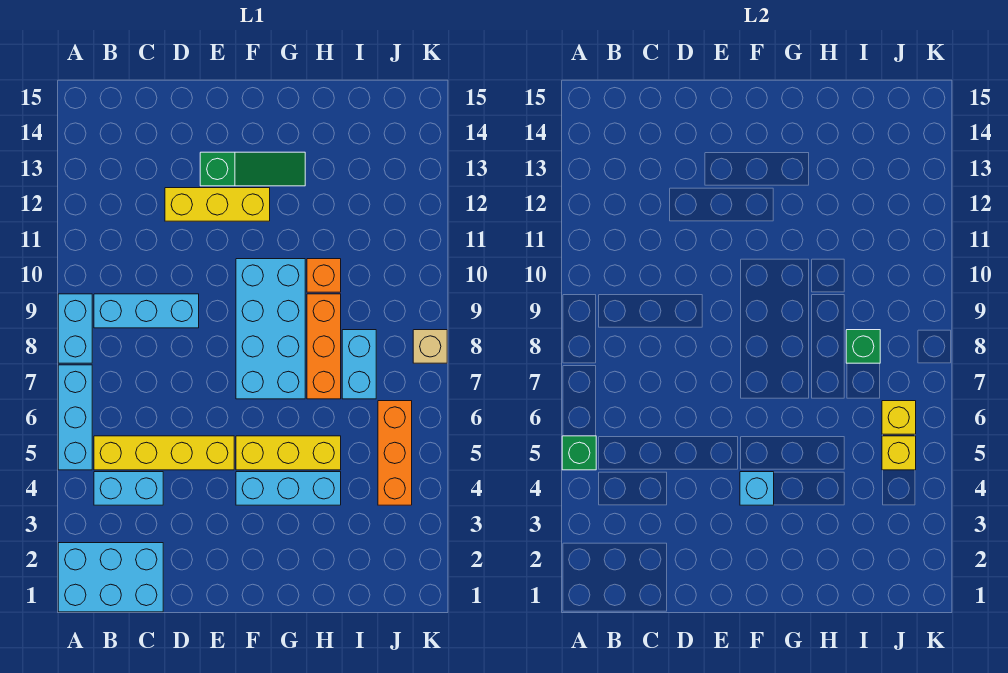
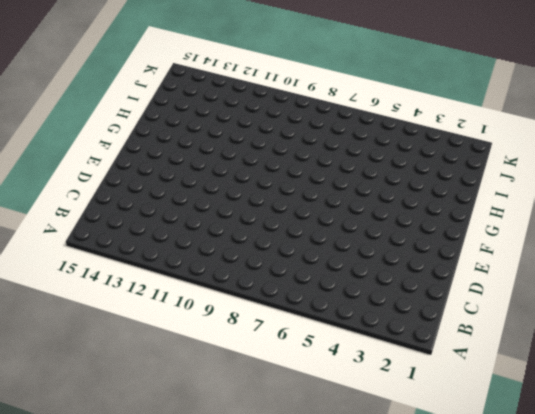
none -> cyan 2x3 brick [58,543,163,612]
none -> cyan 1x3 brick [58,365,92,470]
none -> cyan 1x2 brick [58,294,92,363]

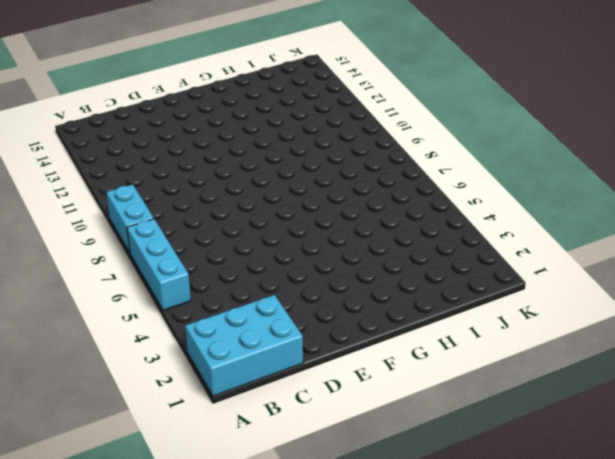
none -> cyan 1x2 brick [94,472,163,505]
none -> yellow 1x4 brick [94,436,234,470]
none -> cyan 1x3 brick [94,294,199,328]

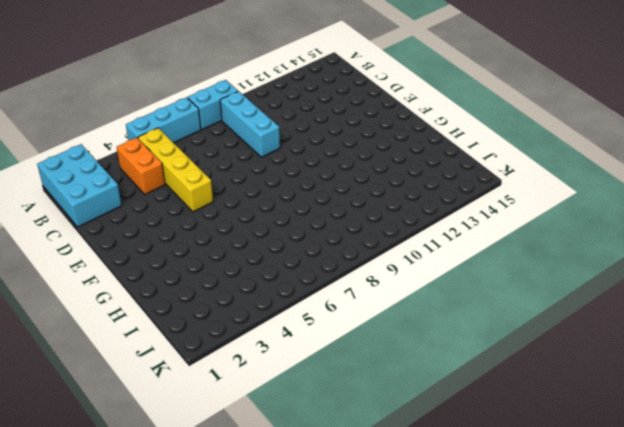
orange 1x2 brick [117,138,165,194] -> cyan 1x2 brick [94,472,163,505]
none -> yellow 1x3 brick [165,188,270,221]
none -> green 1x3 slope [200,152,305,186]
none -> cyan 1x3 brick [236,472,341,505]

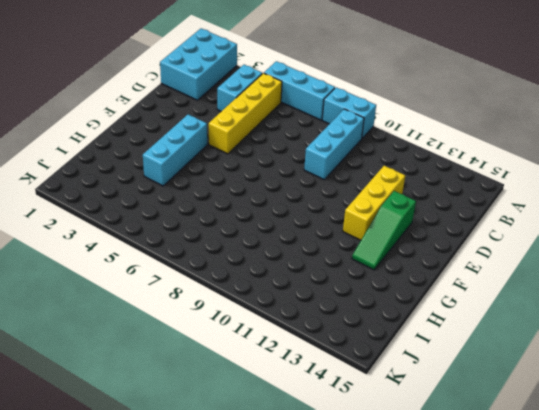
none -> yellow 1x3 brick [236,436,341,470]
none -> cyan 2x4 brick [236,259,305,399]
none -> orange 1x3 brick [307,294,341,399]

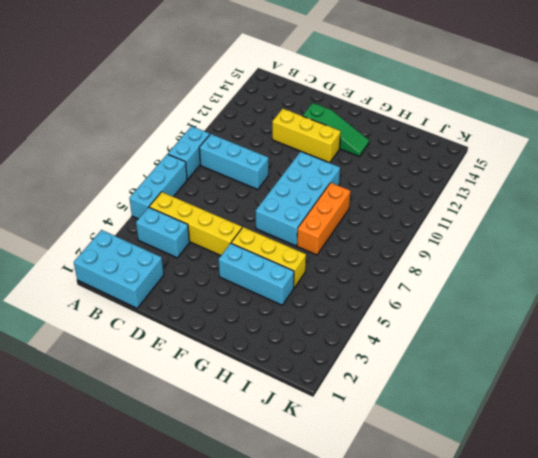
none -> orange 1x1 brick [307,259,341,292]
none -> cyan 1x2 brick [342,330,376,399]
none -> orange 1x3 brick [378,401,412,505]

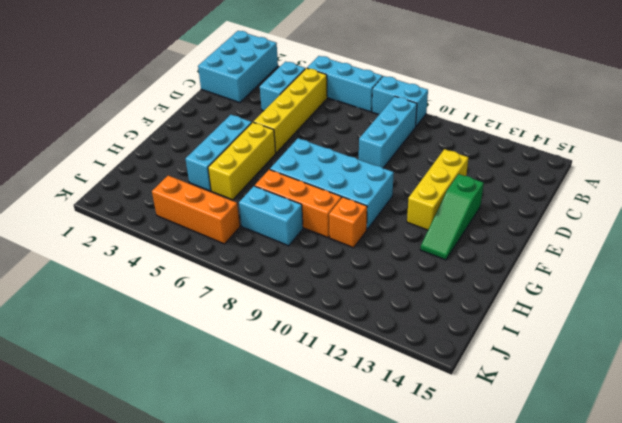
none -> tan 1x1 brick [413,330,447,363]
none -> green 1x1 brick [562,436,596,470]
none -> cyan 1x1 brick [740,472,774,505]

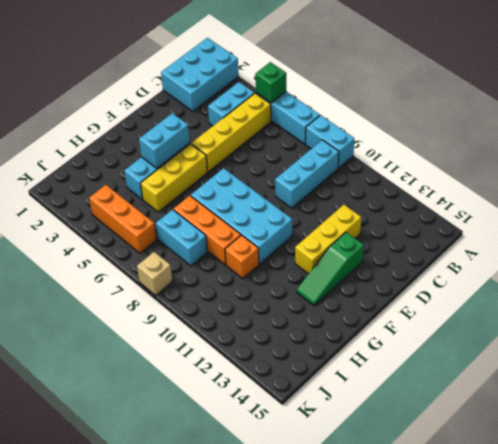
cyan 1x2 brick [139,113,190,168] -> cyan 1x1 brick [740,472,774,505]
none -> green 1x1 brick [846,330,880,363]
none -> yellow 1x1 brick [882,436,916,470]
none -> yellow 1x1 brick [882,401,916,434]

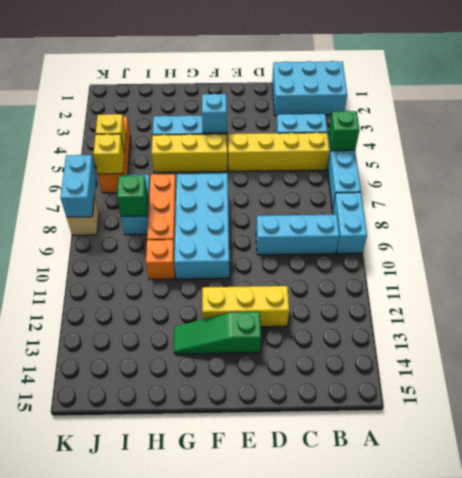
cyan 1x2 brick [60,155,97,217] -> none

